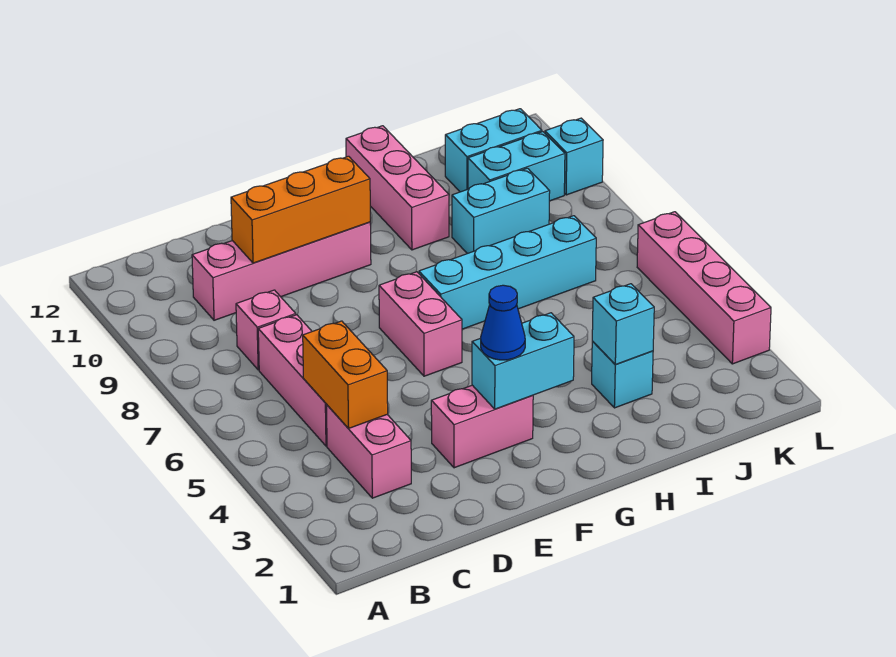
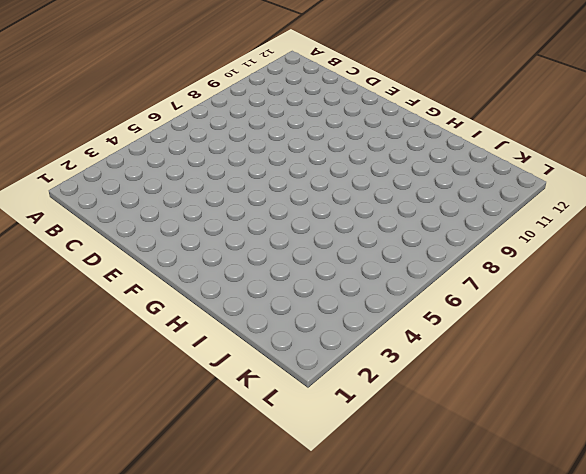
none -> pink 1x2 brick [326,405,411,498]
none -> pink 1x3 brick [258,315,327,446]
none -> pink 1x1 brick [236,290,296,370]

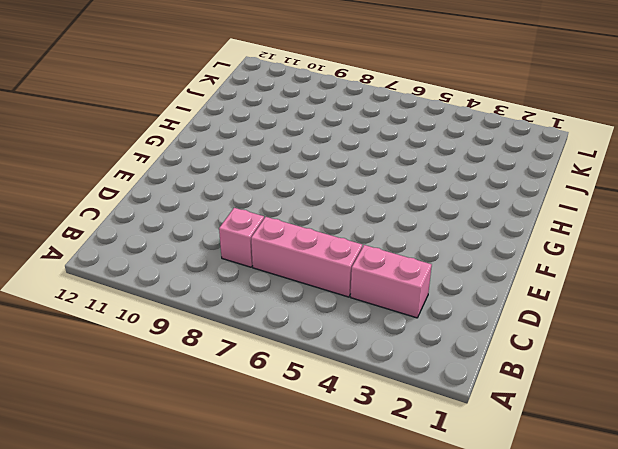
none -> pink 1x4 brick [192,222,371,320]
none -> pink 1x2 brick [431,385,533,468]
none -> pink 1x2 brick [379,272,462,376]

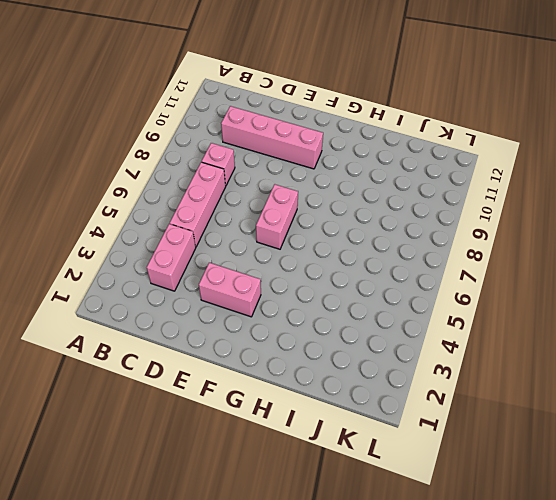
none -> cyan 1x4 brick [419,216,596,329]
none -> pink 1x3 brick [346,126,449,250]
none -> cyan 1x1 brick [592,341,653,408]

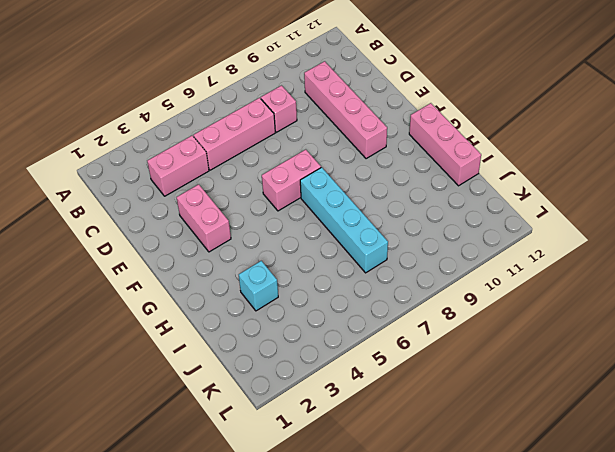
pink 1x3 brick [409,103,481,186] -> pink 1x3 brick turned to [346,126,449,250]
none -> cyan 1x2 brick [452,168,550,254]
none -> cyan 1x2 brick [468,132,565,201]
none -> cyan 1x2 brick [445,109,542,192]

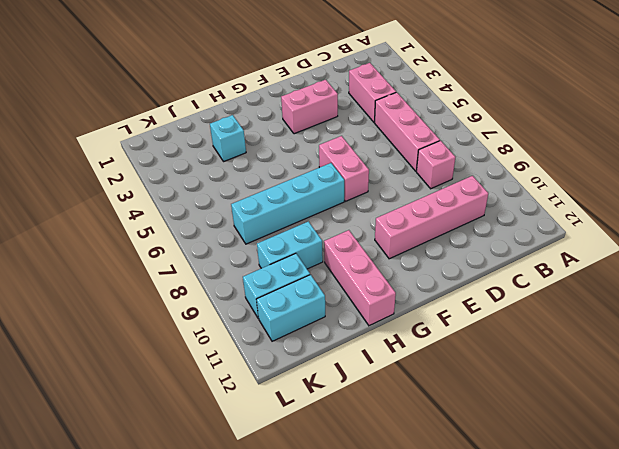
none -> pink 1x4 brick [637,212,771,364]
none -> cyan 1x1 brick [545,118,603,195]
none -> orange 1x2 brick [303,321,388,429]

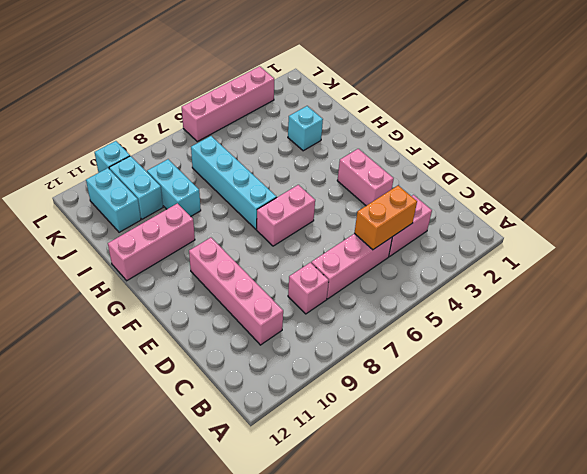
none -> orange 1x3 brick [231,156,370,263]
none -> cyan 1x2 brick [472,313,574,409]
none -> cyan 1x1 brick [592,284,654,365]

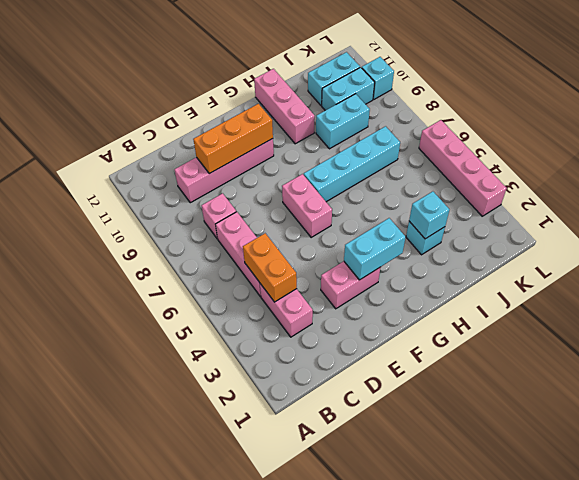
none -> blue 1x1 cone [481,285,525,360]

